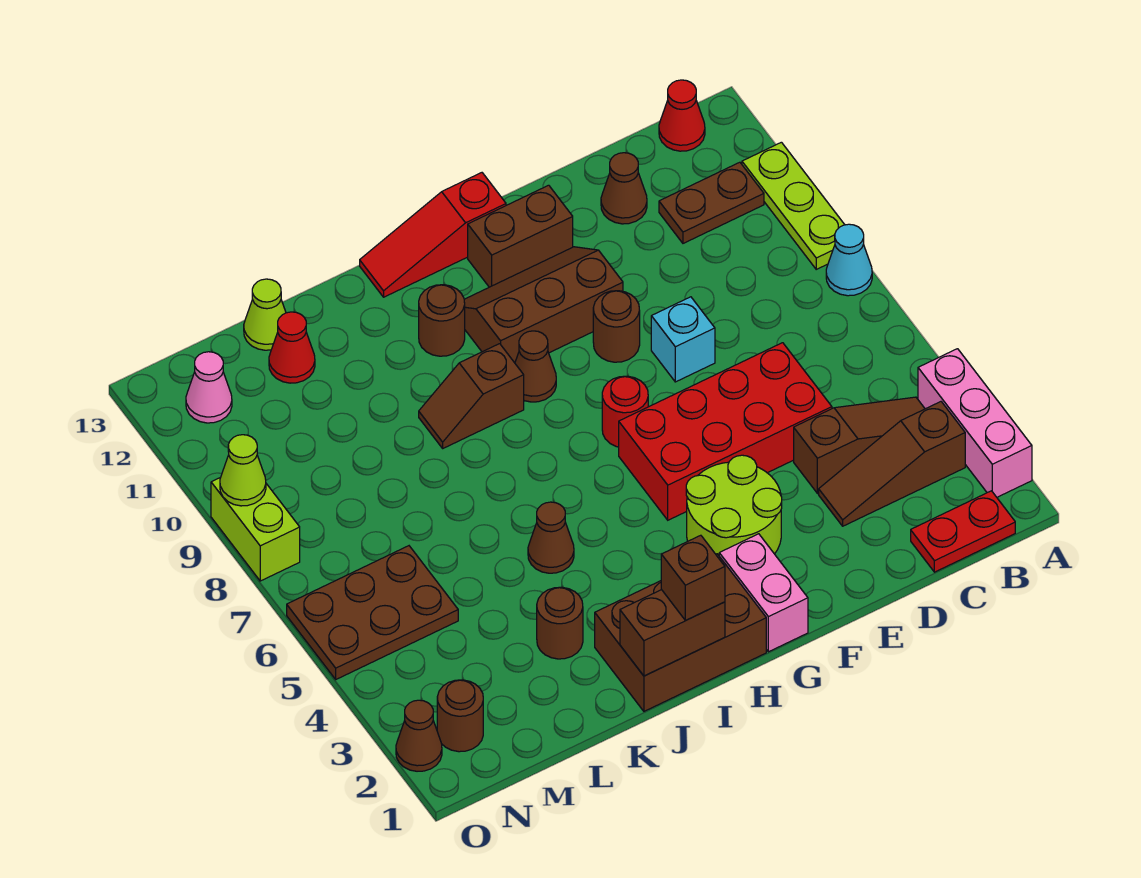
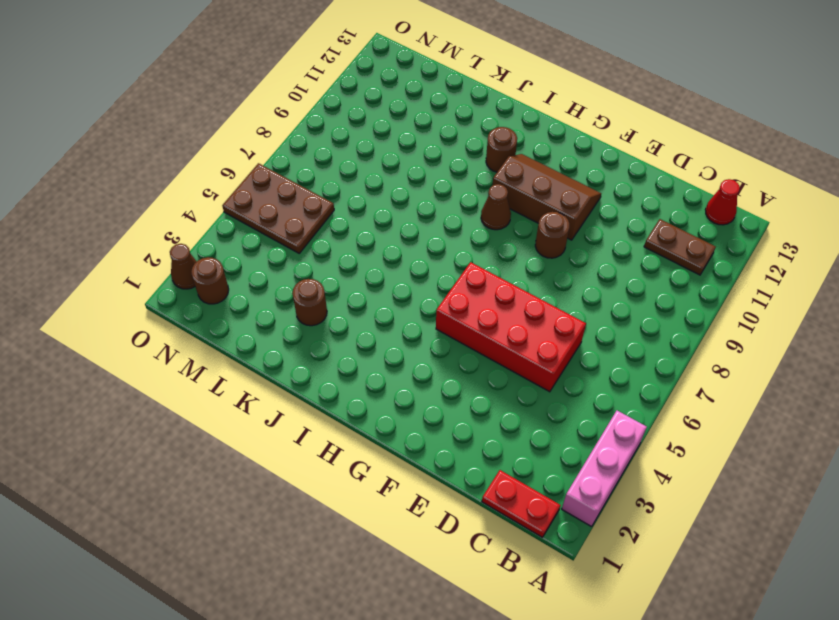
none -> cyan 1x1 cone [826,224,872,296]
none -> lime 1x3 plate [742,142,845,269]
none -> brown 1x3 slope [819,402,965,526]
none -> brown 1x3 slope [794,397,925,494]

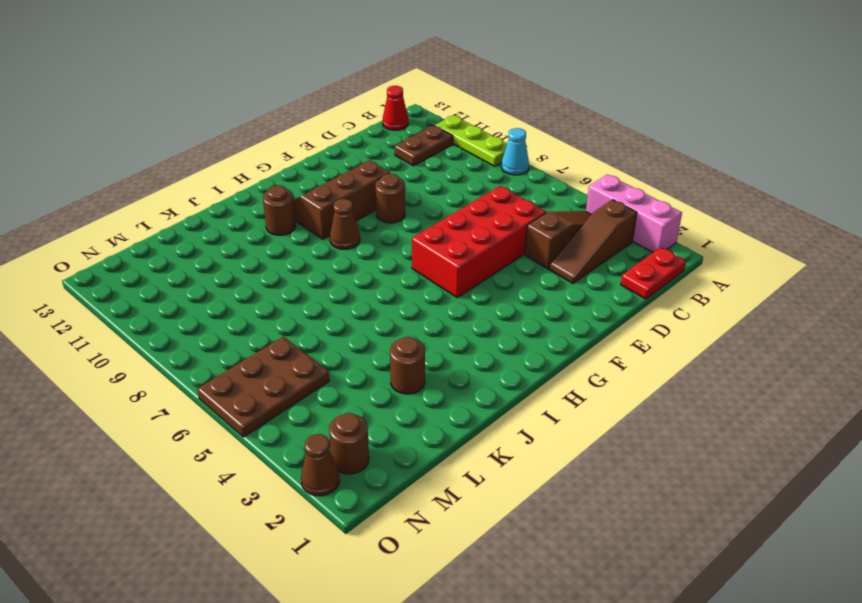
none -> brown 1x1 cone [601,153,647,224]
none -> cyan 1x1 brick [651,297,715,382]
none -> lime 2x2 round brick [686,455,782,555]
none -> brown 1x2 brick [468,185,573,287]

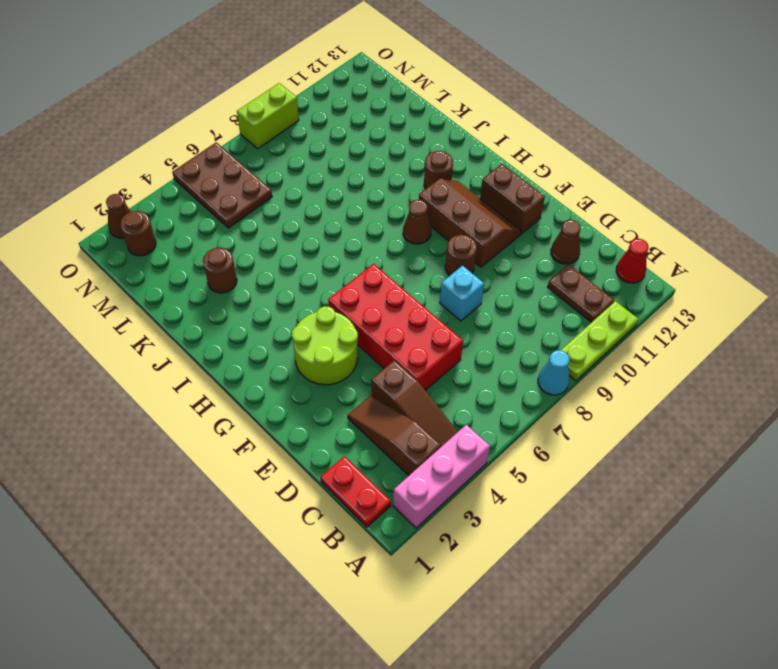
none -> pink 1x2 brick [719,534,808,652]
none -> red 1x1 round brick [602,376,648,447]
none -> red 1x3 slope [360,173,506,297]
none -> brown 2x3 brick [595,554,766,711]

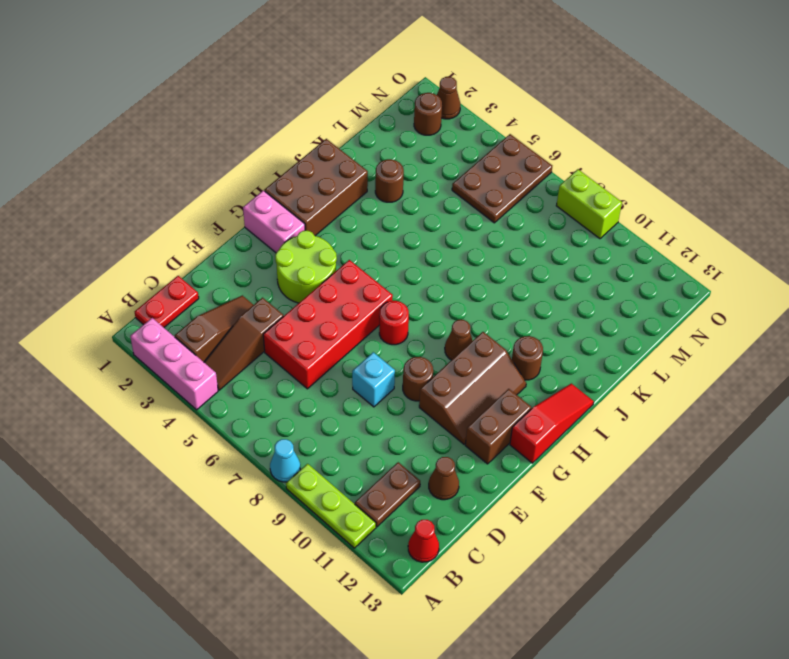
none -> brown 1x2 slope [419,344,524,448]
none -> brown 1x1 cone [528,502,574,573]
none -> red 1x1 cone [269,312,315,383]
none -> lime 1x1 cone [244,279,286,350]

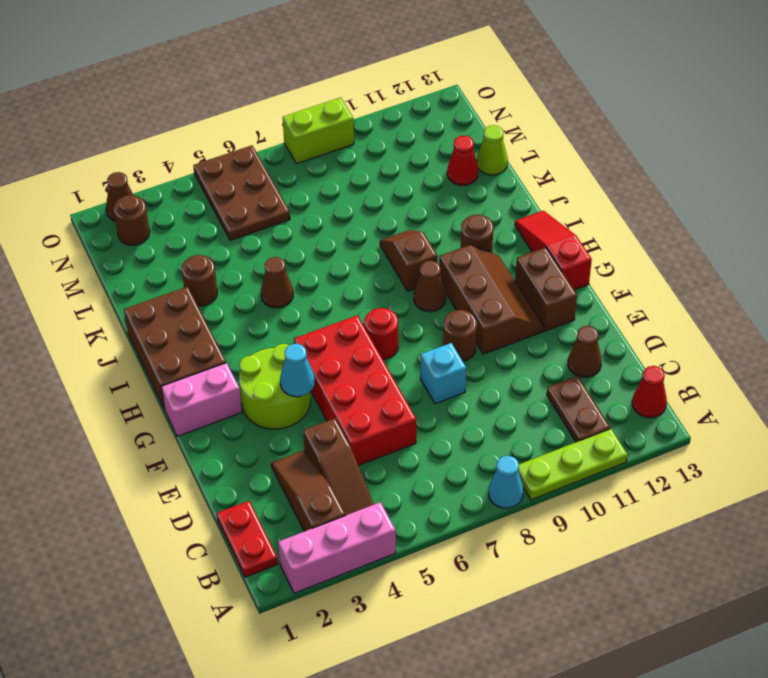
cyan 1x1 cone [280,344,315,397] -> none
none -> pink 1x1 cone [186,352,232,423]
none -> brown 1x2 brick [620,590,725,676]
none -> lime 1x1 cone [220,435,266,506]
none -> brown 1x1 brick [661,535,725,620]

